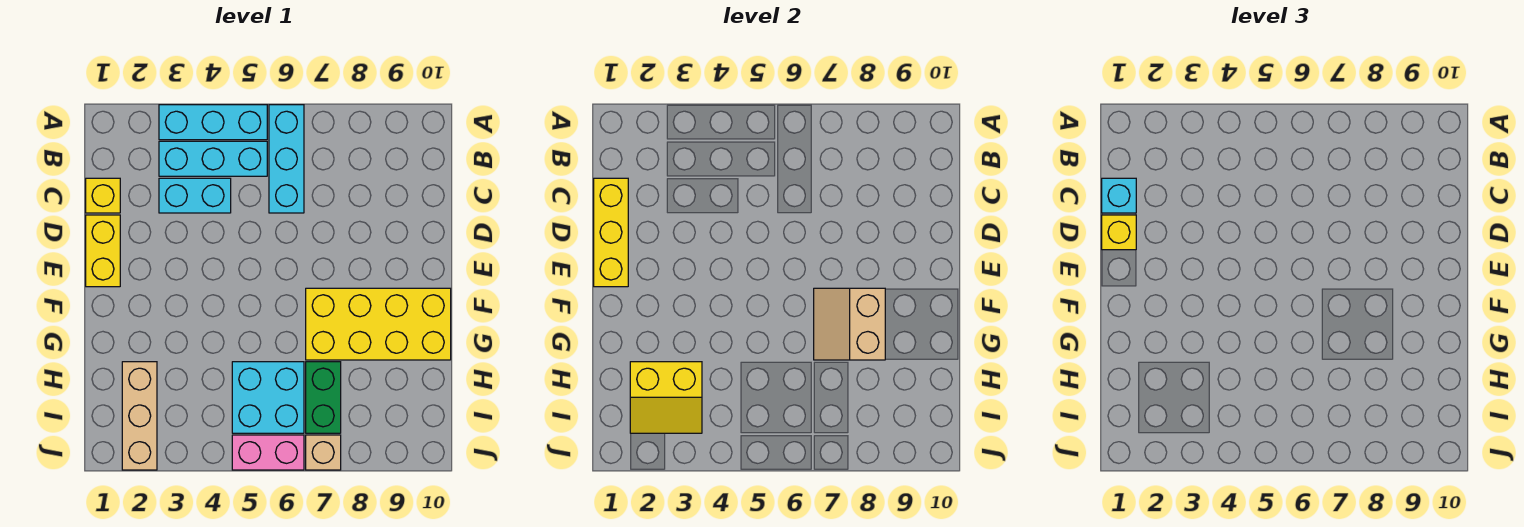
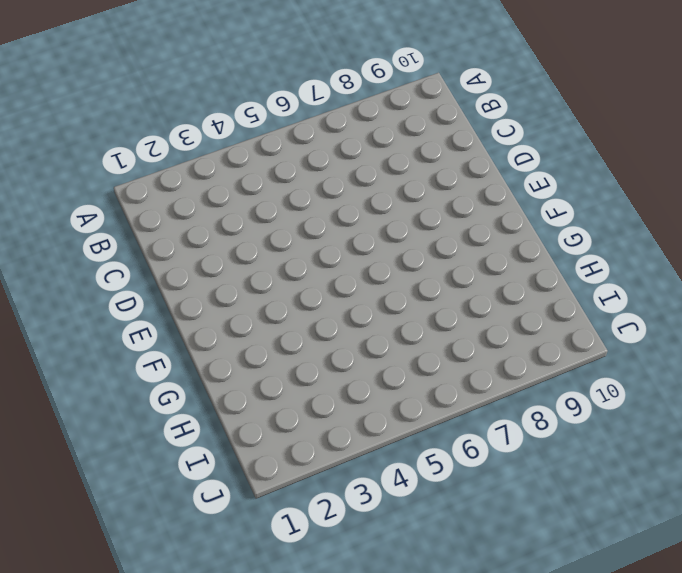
none -> cyan 1x3 brick [159,105,267,140]
none -> cyan 1x3 brick [269,105,304,213]
none -> cyan 1x3 brick [159,141,267,176]

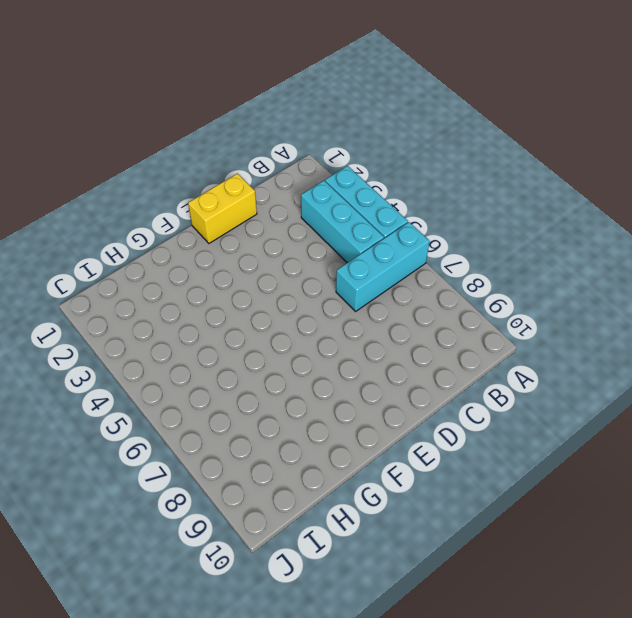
none -> yellow 1x1 brick [86,178,120,213]
none -> cyan 1x2 brick [159,178,231,213]
none -> yellow 2x4 brick [306,288,451,360]

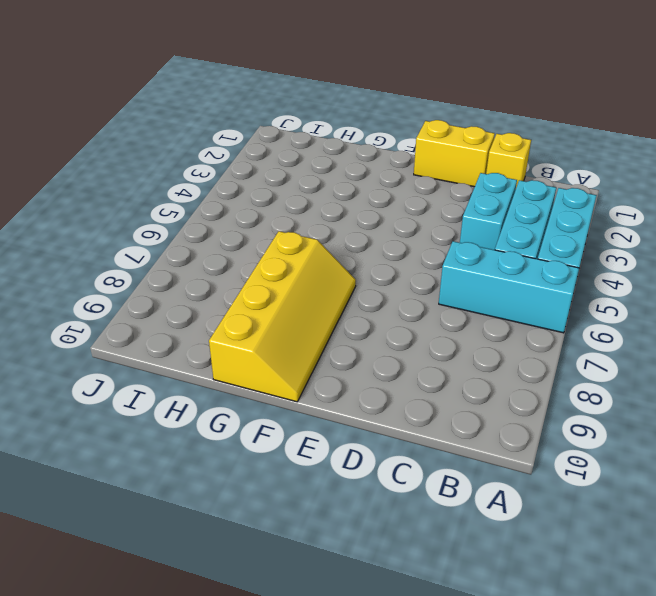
yellow 2x4 slope [209,231,356,402] -> yellow 2x4 brick [306,288,451,360]
none -> tan 1x3 brick [122,362,157,470]
none -> cyan 2x2 brick [232,362,304,433]
none -> green 1x2 brick [306,362,341,433]

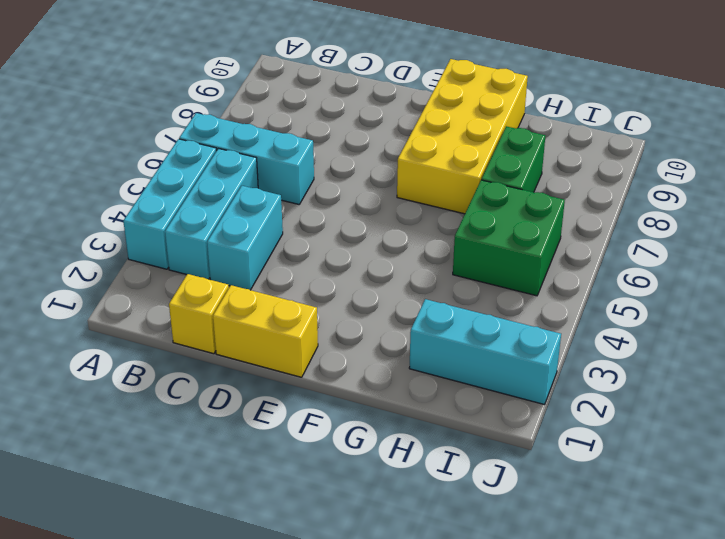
cyan 1x3 brick [409,299,561,405] -> tan 1x3 brick [122,362,157,470]
green 2x2 brick [453,180,565,296] -> cyan 2x2 brick [232,362,304,433]
green 1x2 brick [482,126,545,192] -> green 1x2 brick turned to [306,362,341,433]
none -> pink 1x2 brick [232,435,304,470]
none -> tan 1x1 brick [306,435,341,470]
none -> yellow 1x3 brick [594,178,628,287]

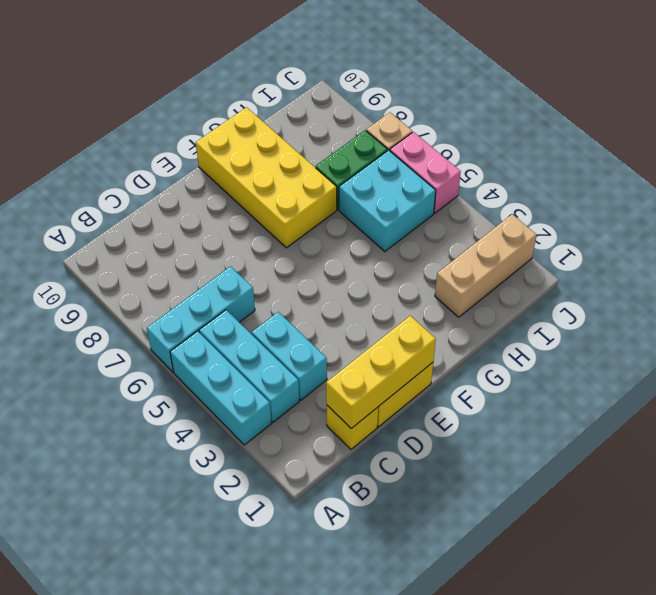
none -> tan 2x2 slope [814,288,885,360]
none -> yellow 2x2 slope [630,362,702,433]
none -> cyan 1x1 brick [1102,178,1136,213]

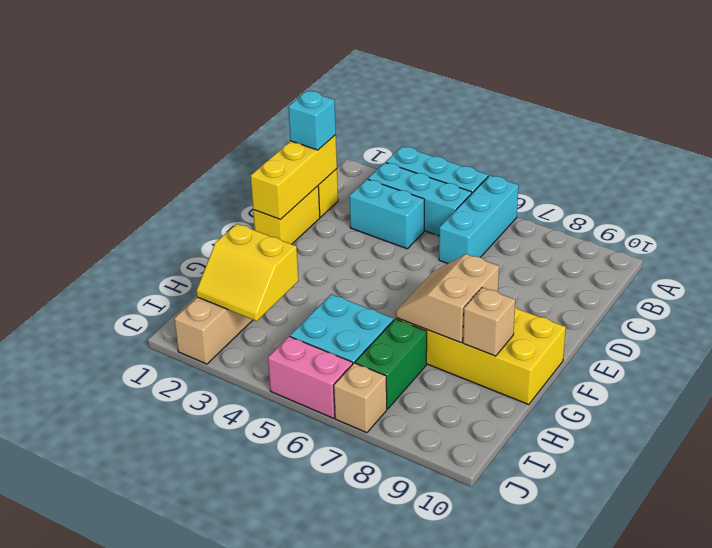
tan 1x1 brick [463,287,515,356] -> none
none -> yellow 1x1 brick [1102,215,1136,250]

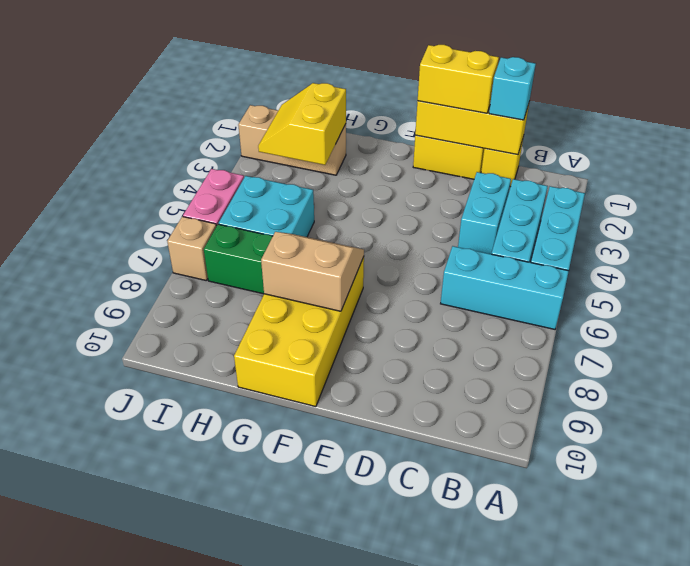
yellow 1x2 brick [418,45,499,113] -> yellow 1x1 brick [1102,215,1136,250]

